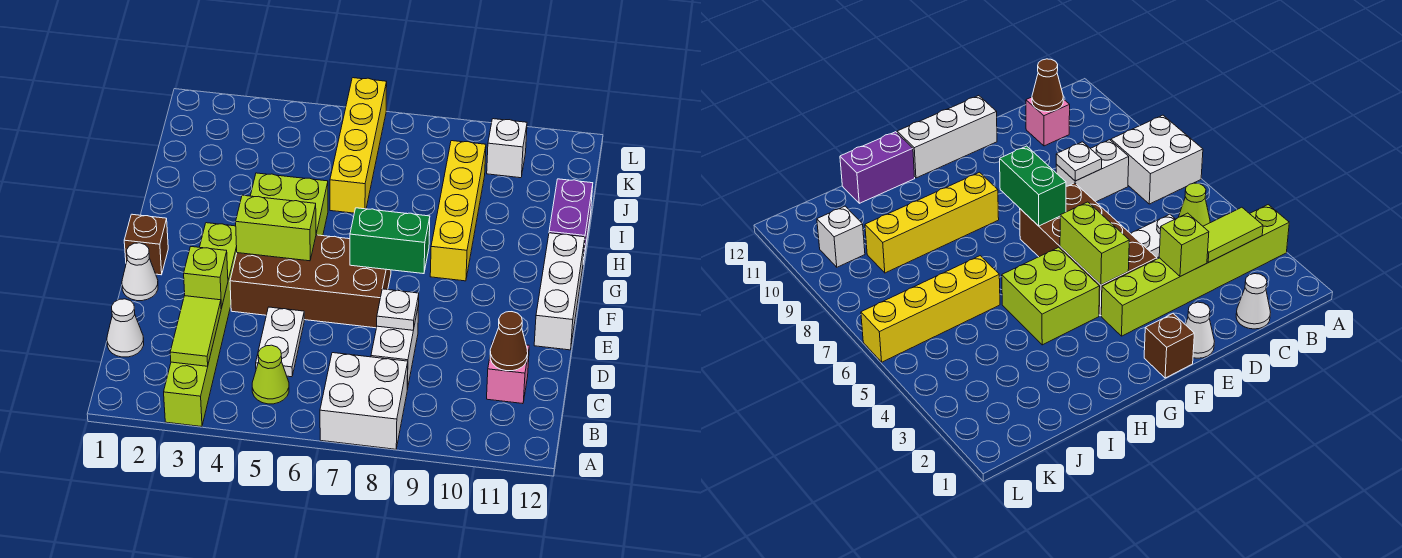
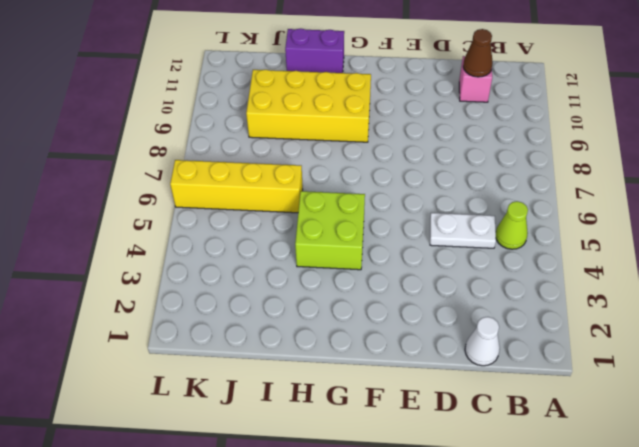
yellow 2x4 brick [246,70,371,142] -> yellow 1x4 brick [430,141,486,281]
none -> lime 1x6 brick [164,223,237,427]
none -> white 2x2 brick [320,353,408,449]
none -> white 1x2 brick [371,304,419,390]

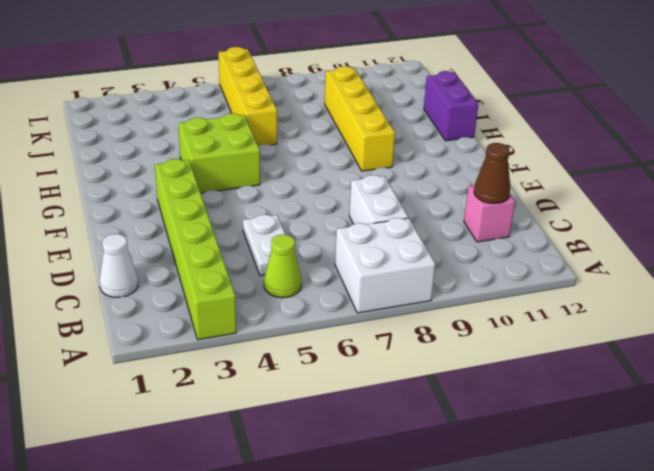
none -> white 1x1 cone [122,243,158,301]
none -> brown 2x4 brick [230,235,391,328]
none -> white 1x3 brick [534,233,585,350]

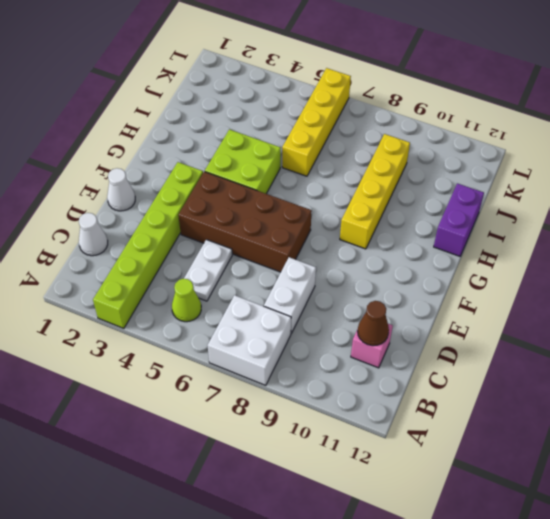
none -> white 1x3 brick [534,233,585,350]
none -> brown 1x1 brick [124,214,168,275]
none -> white 1x1 brick [487,119,527,178]

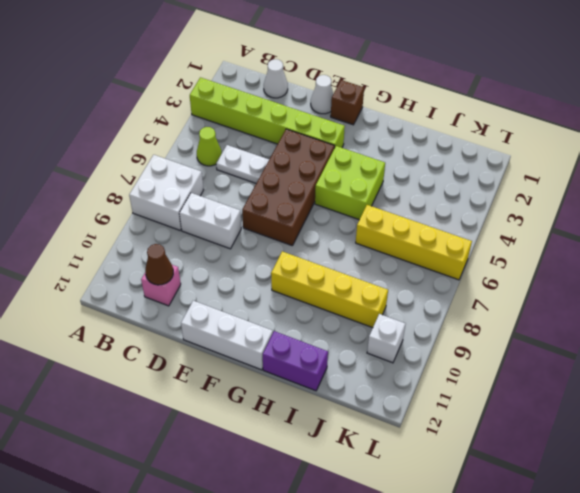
none -> lime 1x2 tile [170,296,221,366]
none -> lime 1x1 brick [184,247,228,309]
none -> white 1x1 plate [377,289,419,330]

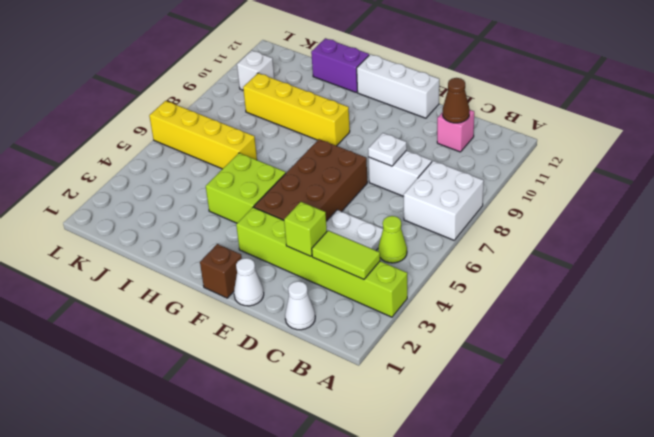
none -> lime 1x2 brick [236,195,316,261]
none -> green 1x2 brick [350,208,430,274]

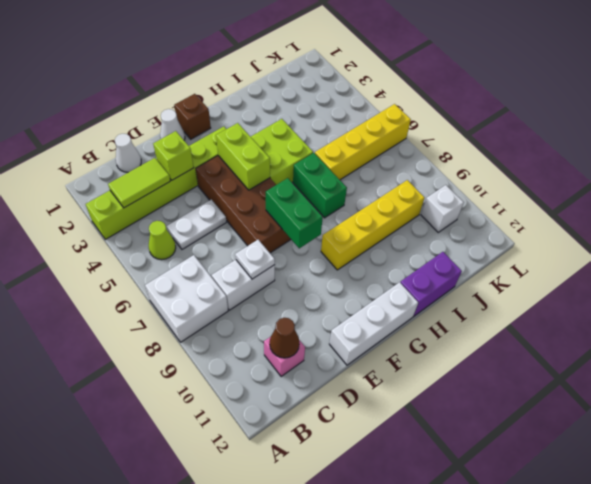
green 1x2 brick [293,153,347,218] -> none

